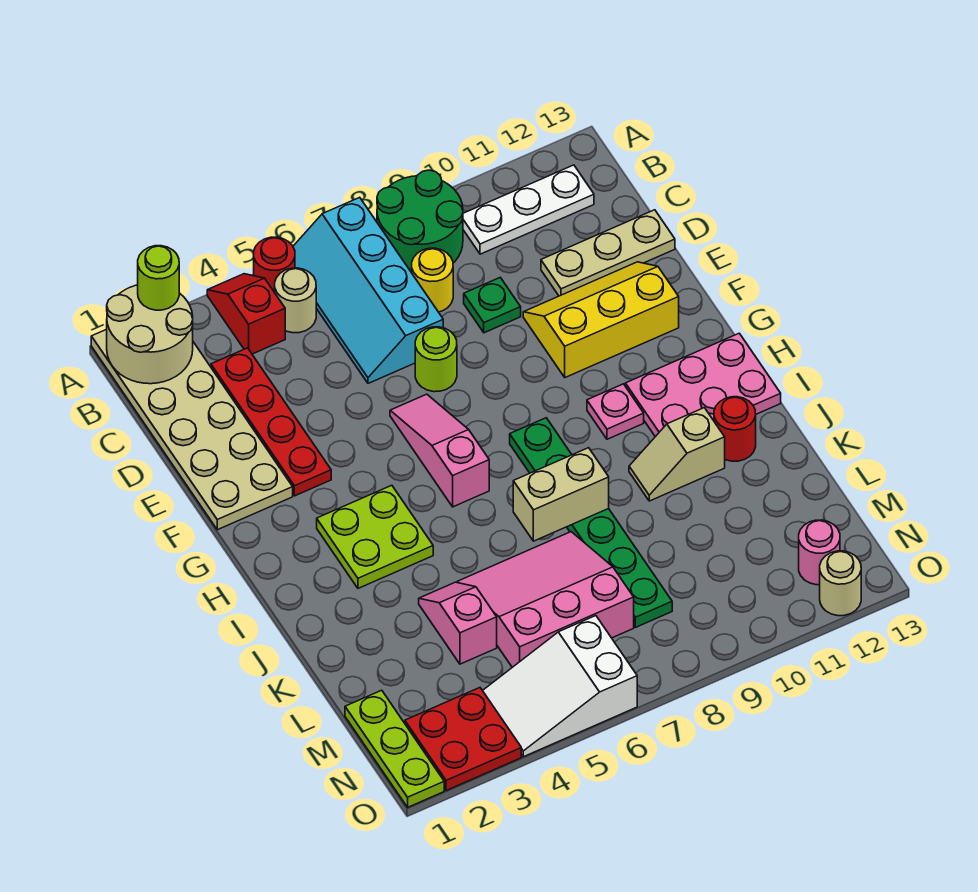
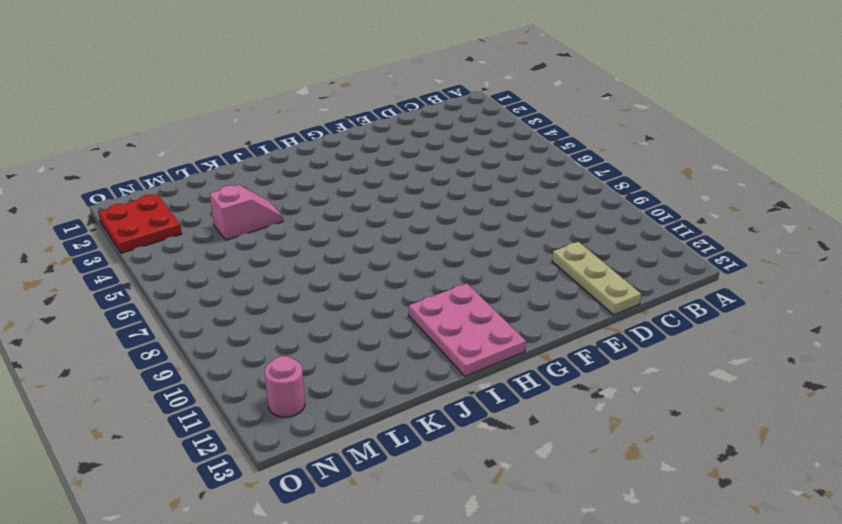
none -> tan 2x6 plate [91,329,293,530]
none -> red 1x2 slope [207,274,285,354]
none -> red 1x1 round brick [254,237,295,292]
none -> cyan 2x4 slope [293,197,443,383]

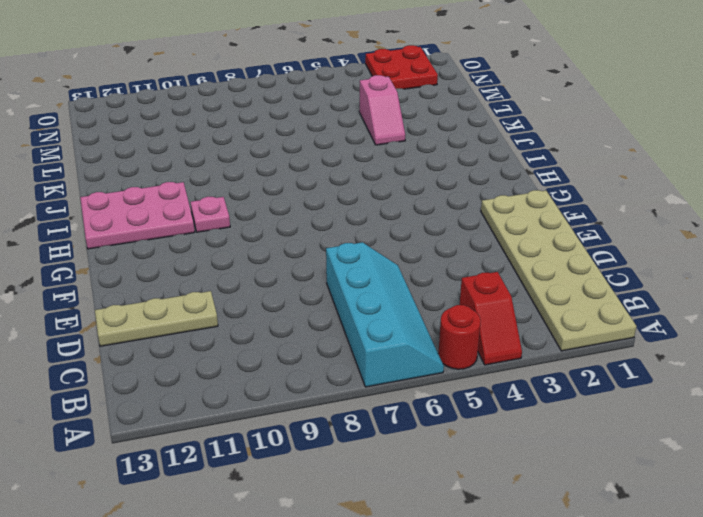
none -> green 2x2 round brick [377,170,463,273]
none -> tan 1x1 round brick [275,268,316,333]
none -> white 1x3 plate [463,165,594,254]
none -> red 1x4 plate [211,348,331,496]

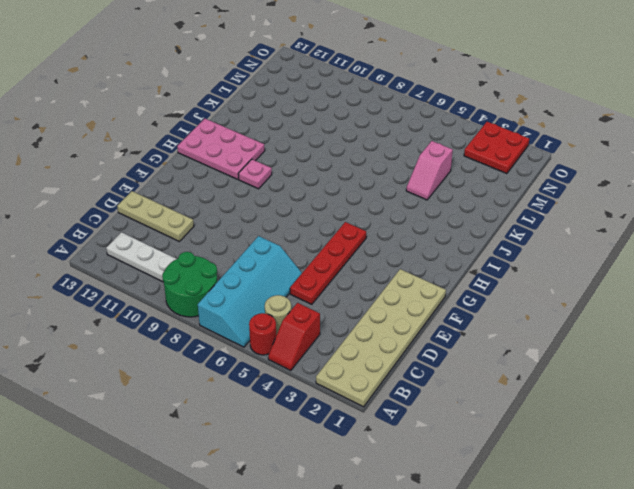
red 1x4 plate [290,222,366,304] -> red 1x4 plate moved to [211,348,331,496]
none -> yellow 1x1 round brick [412,248,453,312]
none -> green 1x1 plate [464,278,521,333]
none -> lime 1x1 round brick [415,327,457,392]
none -> yellow 2x3 slope [523,262,679,377]

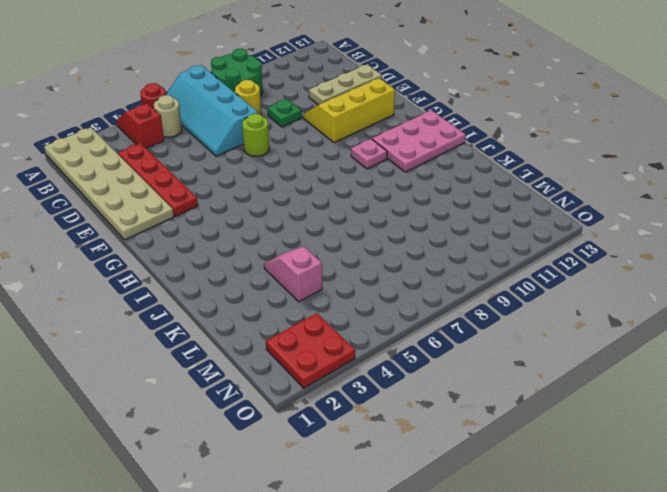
none -> white 1x3 plate [463,165,594,254]
none -> pink 1x3 slope [390,394,489,507]
none -> lime 2x2 plate [317,485,433,588]
none -> green 1x6 plate [510,418,672,627]

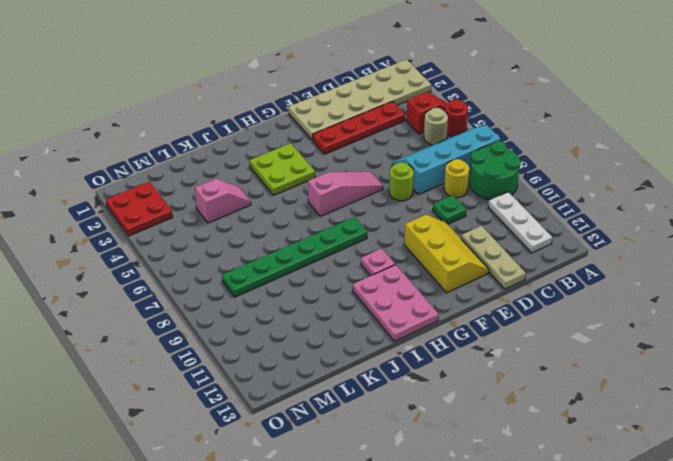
none -> tan 1x2 slope [629,408,725,501]
none -> red 1x1 round brick [714,397,756,461]
none -> pink 3x3 slope [457,532,634,667]
none -> lime 1x3 plate [345,690,444,807]

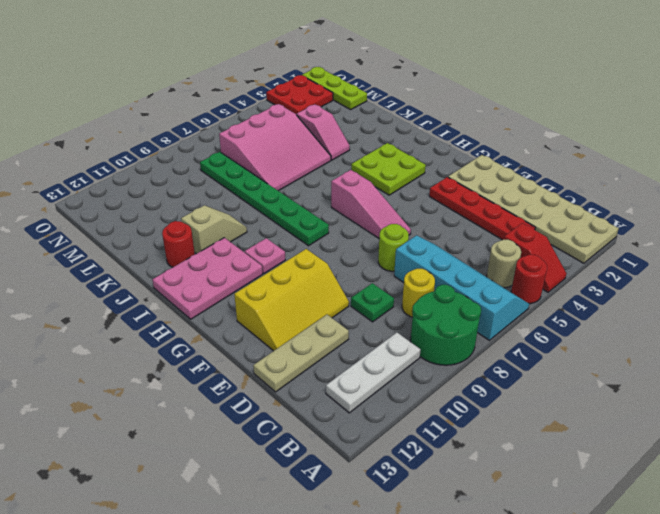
none -> white 2x3 slope [483,616,637,757]
none -> pink 1x1 round brick [799,520,840,585]
none -> tan 1x1 round brick [820,551,861,616]
none -> tan 2x2 round brick [107,285,193,384]

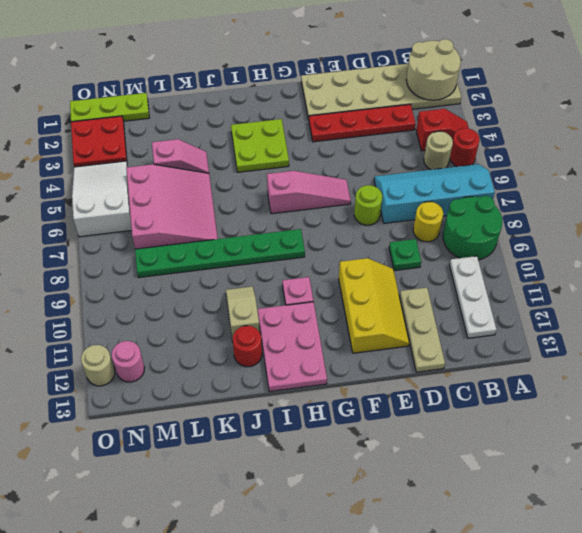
none -> tan 1x2 brick [513,448,609,541]
none -> lime 1x1 round brick [138,246,179,310]

